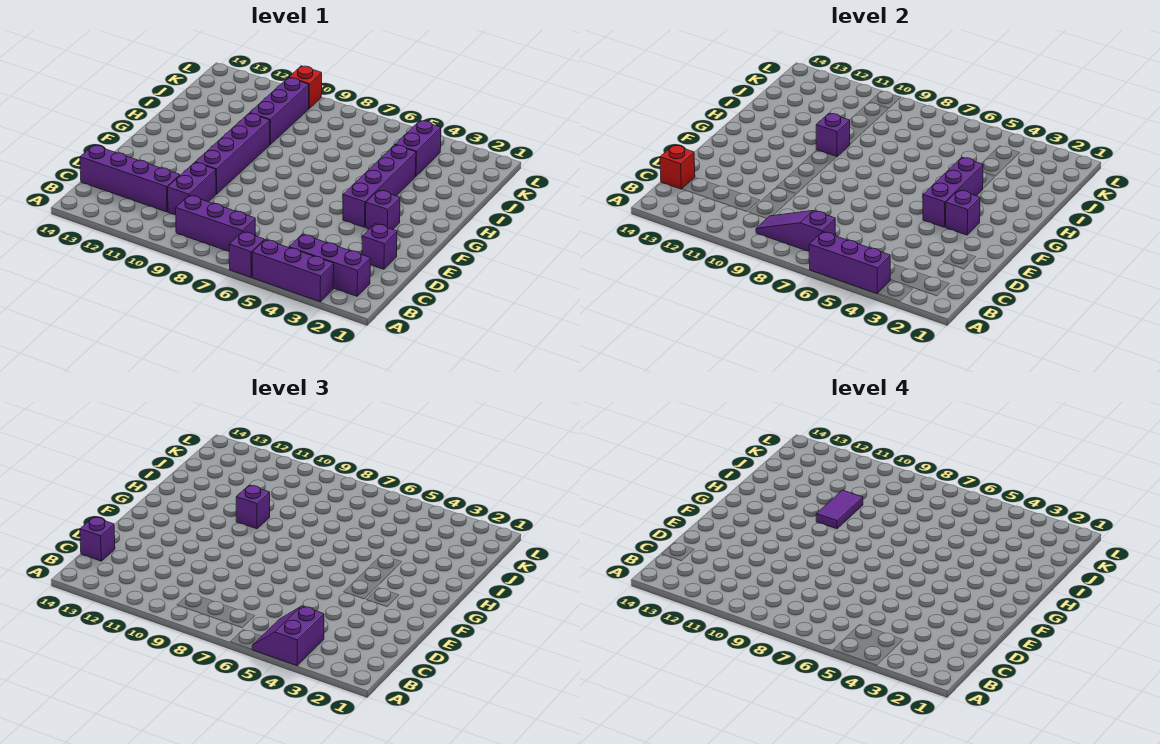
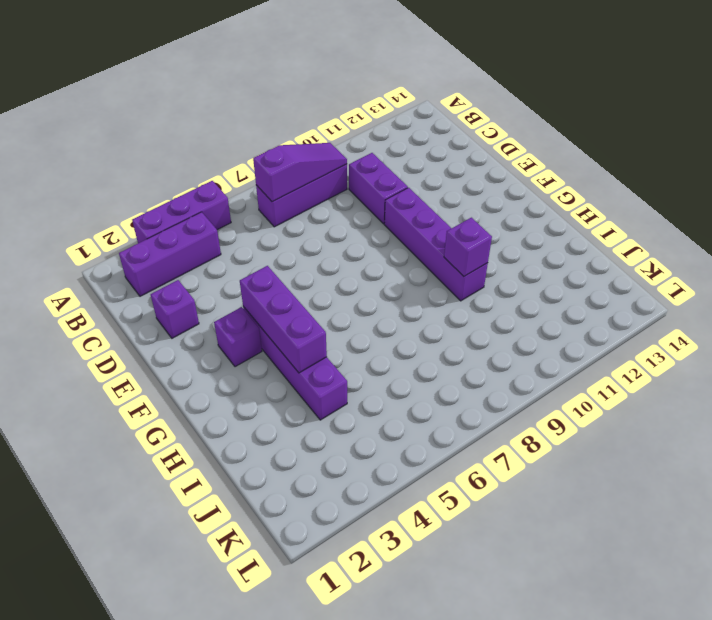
none -> purple 1x1 brick [229,232,264,278]
none -> purple 1x4 brick [80,145,180,212]
none -> purple 1x3 brick [250,78,309,144]

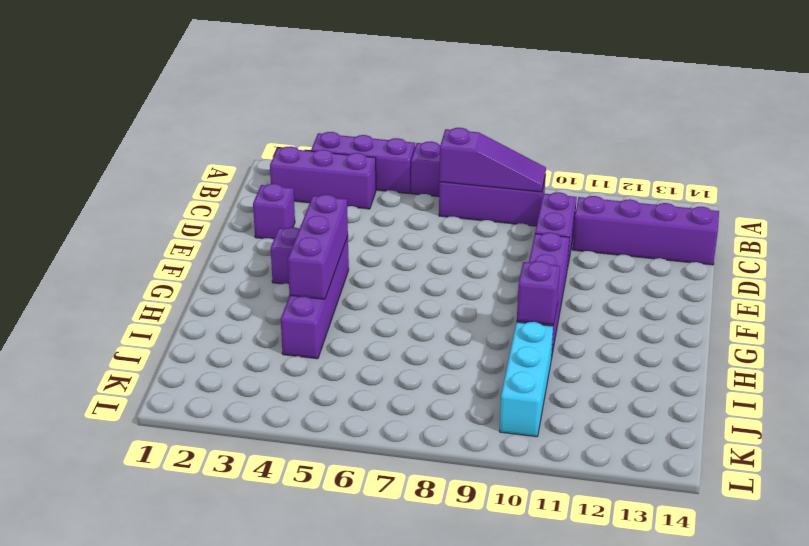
cyan 1x3 brick [500,322,553,437] -> purple 1x3 brick [250,78,309,144]
none -> purple 1x2 brick [395,121,441,176]
none -> red 1x1 brick [289,66,322,108]
none -> purple 1x3 brick [809,232,890,294]

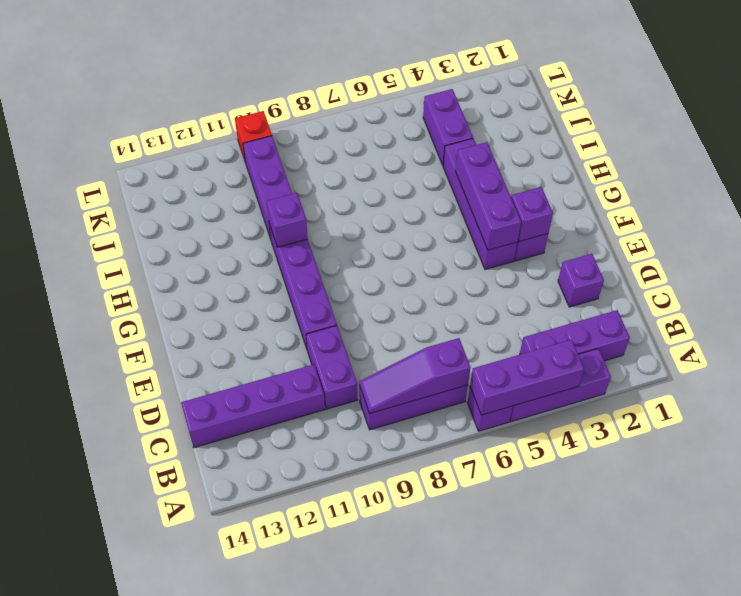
none -> red 1x1 brick [660,145,695,189]
none -> purple 2x2 slope [252,606,324,666]
none -> purple 1x1 brick [80,517,115,561]

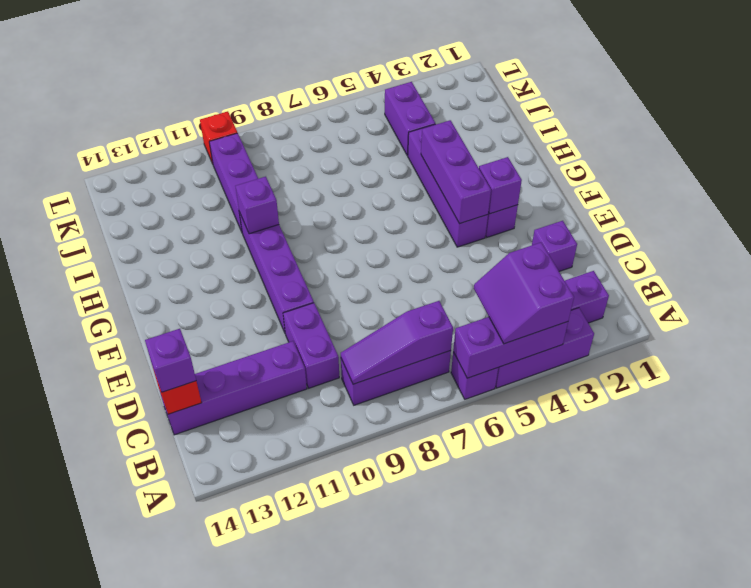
none -> purple 1x1 brick [236,485,270,529]
none -> purple 1x2 tile [816,490,863,529]

